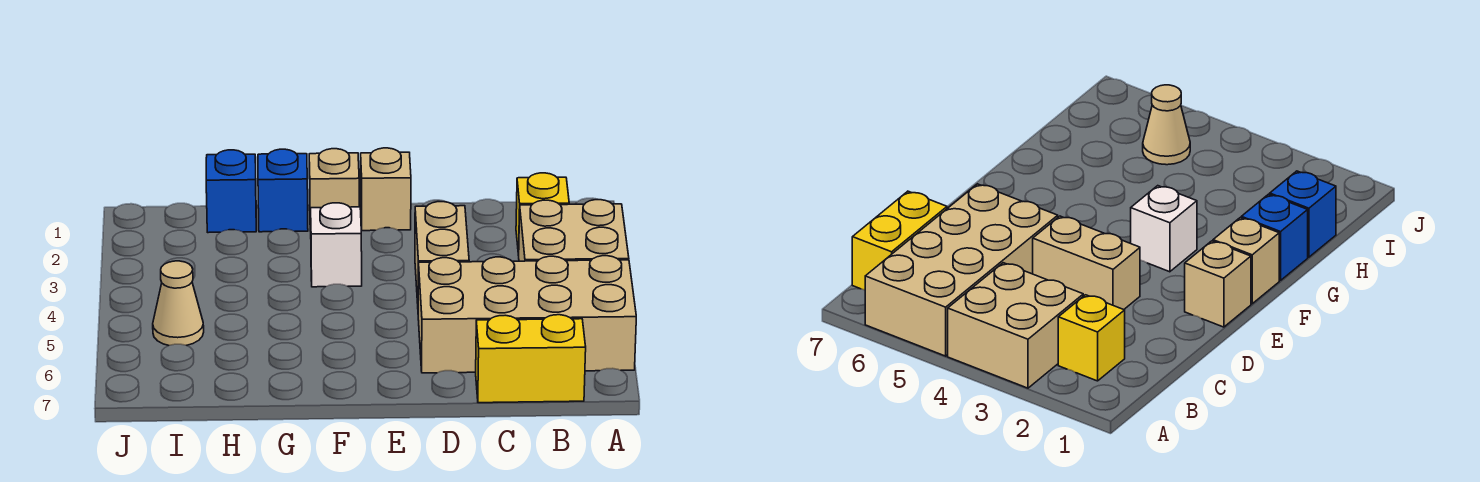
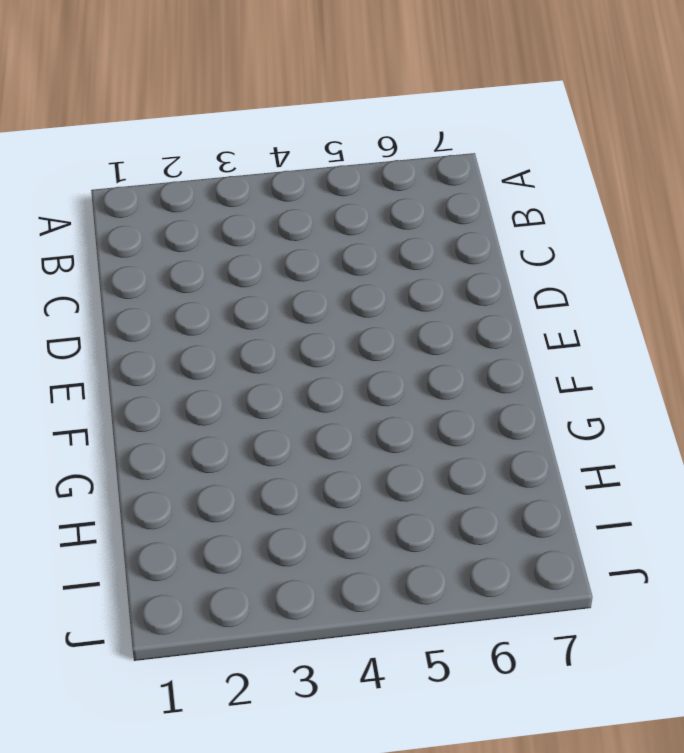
none -> tan 2x2 brick [519,200,629,261]
none -> tan 2x4 brick [418,256,636,373]

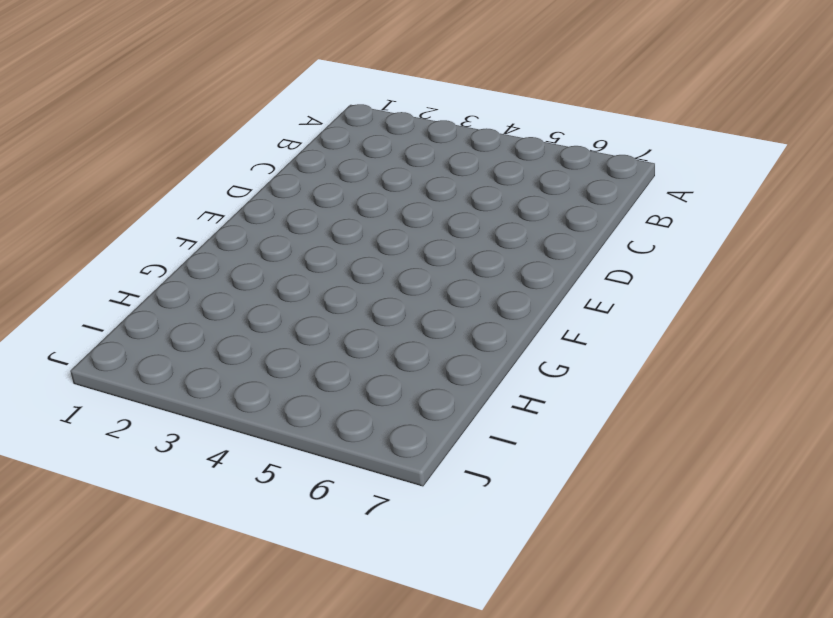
none -> tan 2x2 brick [519,200,629,261]
none -> tan 2x4 brick [418,256,636,373]

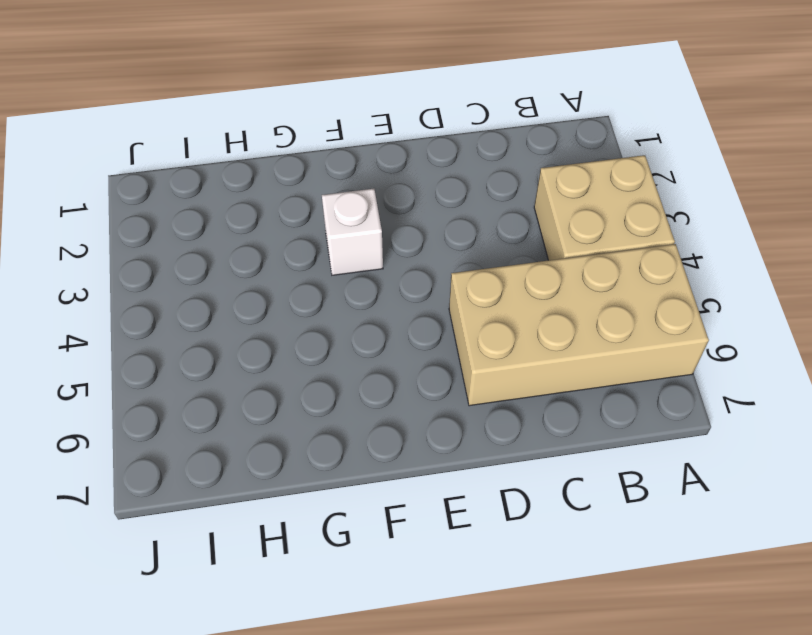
none -> yellow 1x1 brick [516,173,569,255]
none -> yellow 1x2 brick [476,315,586,403]

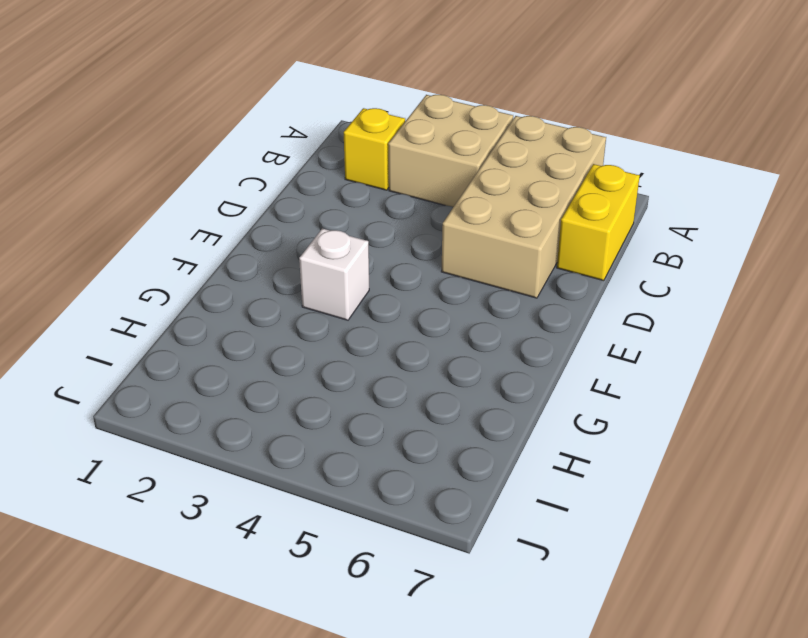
none -> tan 1x2 brick [415,202,469,303]
none -> tan 1x1 brick [361,148,411,231]

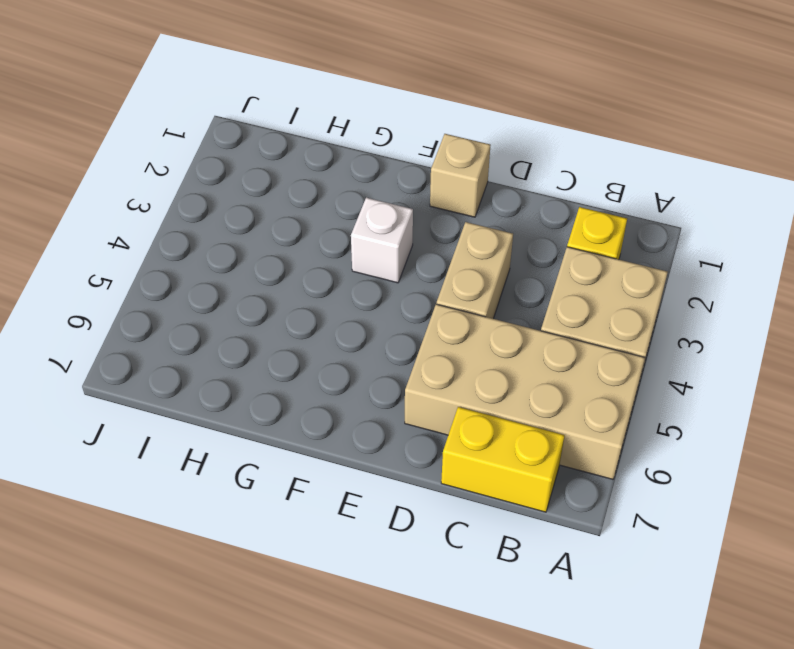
none -> tan 1x1 brick [309,149,359,231]
none -> blue 1x1 brick [258,149,308,232]

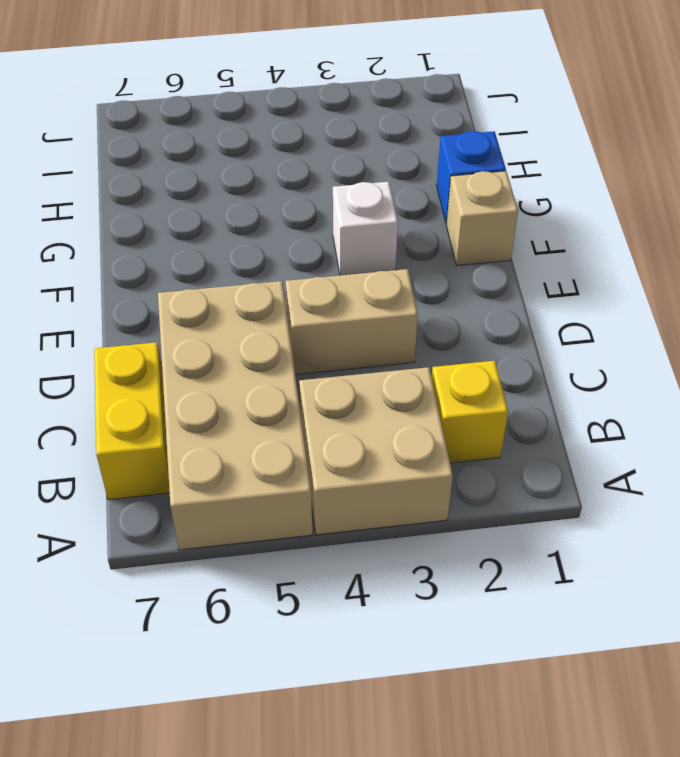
none -> tan 1x1 brick [361,148,411,231]
none -> blue 1x1 brick [206,150,256,233]

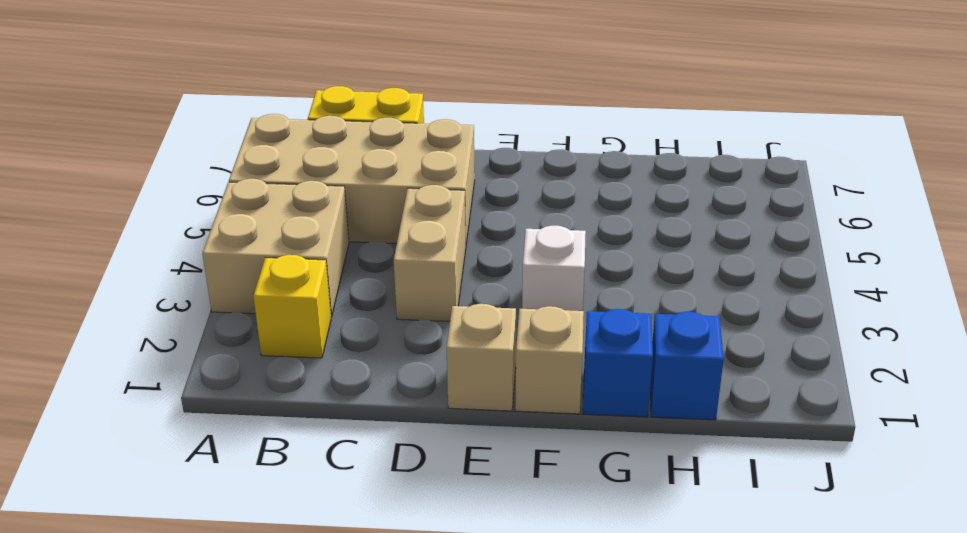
none -> tan 1x1 cone [153,261,204,345]

